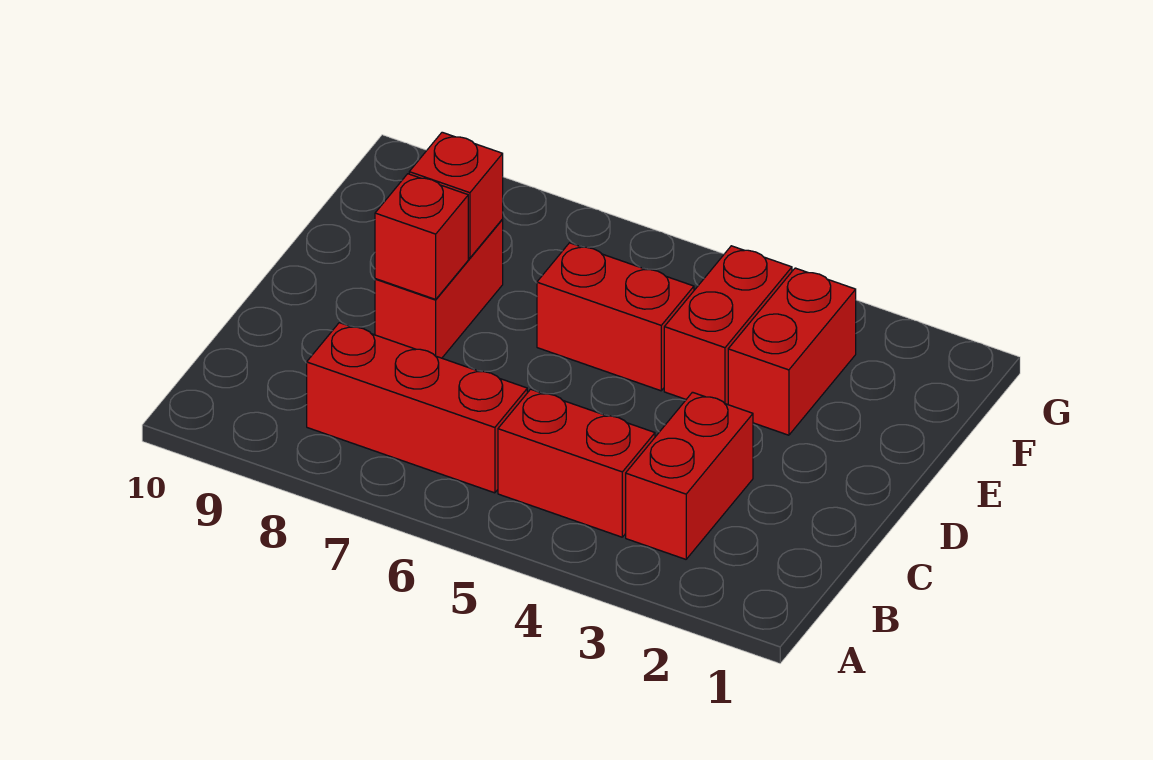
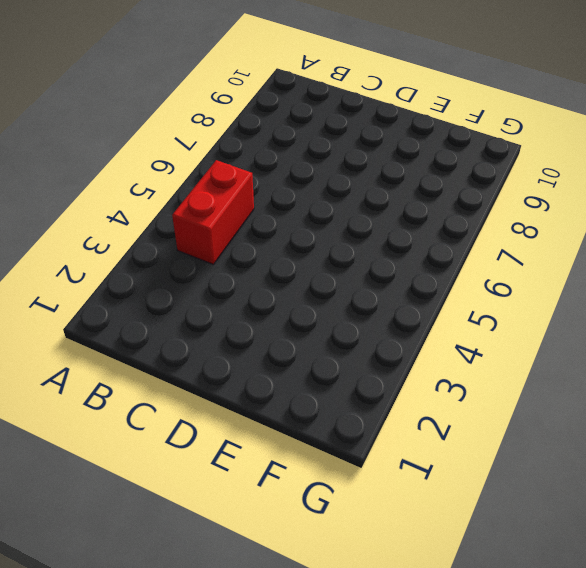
none -> red 1x2 brick [626,392,753,559]
none -> red 1x3 brick [307,323,527,493]

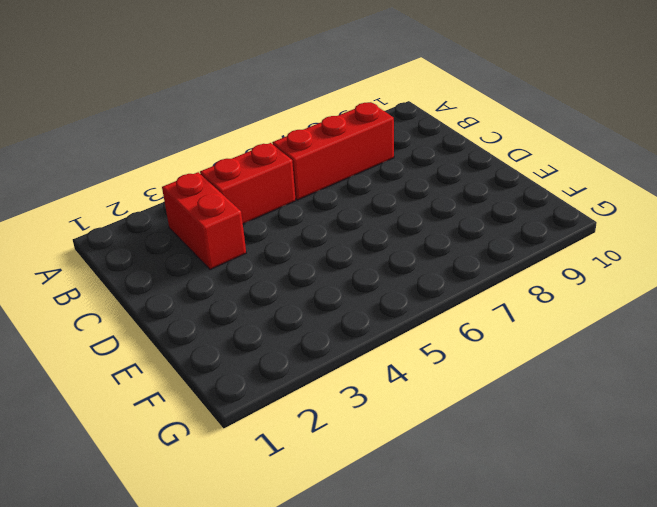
none -> red 1x2 brick [375,220,503,358]
none -> red 1x2 brick [728,268,856,435]

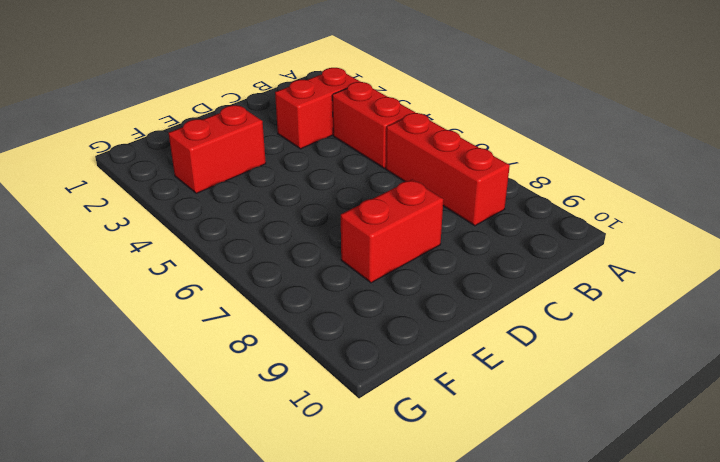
none -> red 1x2 brick [664,246,792,405]
none -> red 1x2 brick [537,243,694,391]

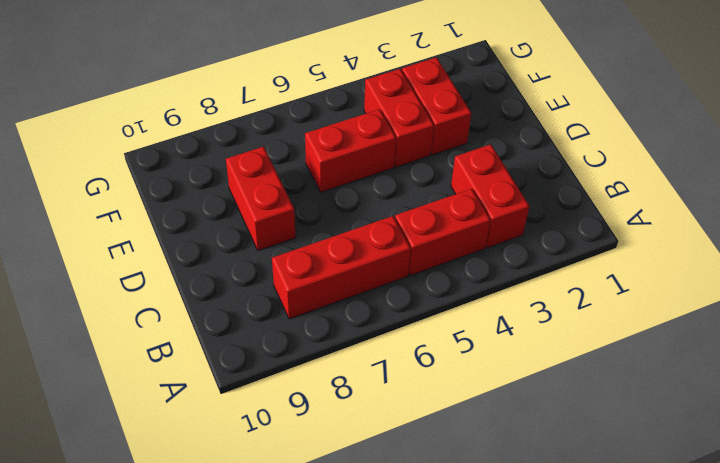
none -> red 1x1 brick [375,174,468,299]
none -> red 1x1 brick [409,132,503,258]

